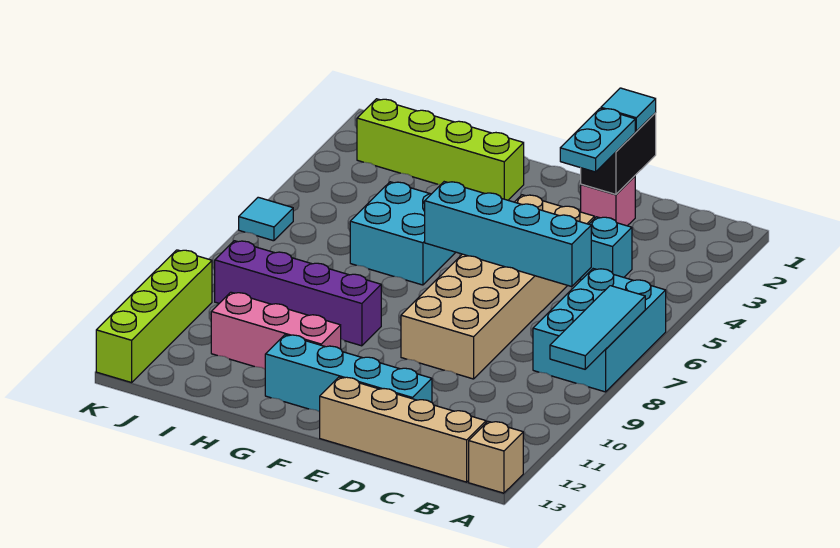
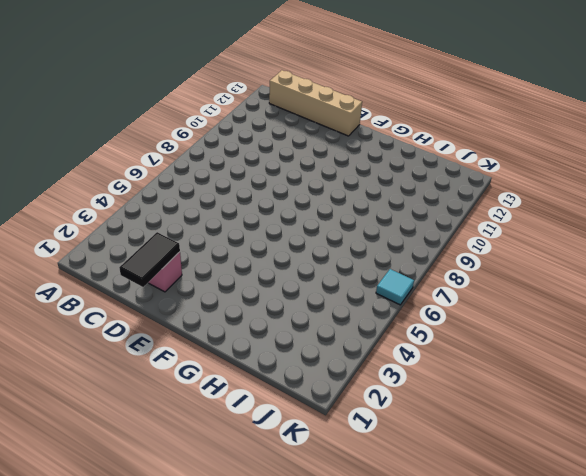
black 1x2 tile [119,232,180,287] -> black 1x2 brick [581,113,656,194]
none -> cyan 2x3 brick [533,269,666,392]
none -> tan 1x1 brick [469,421,523,493]
none -> cyan 1x1 brick [580,217,632,280]

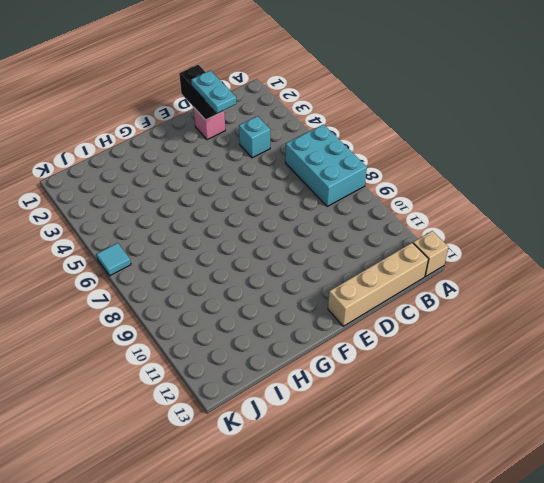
none -> tan 2x6 brick [401,195,595,379]
none -> cyan 1x4 brick [265,335,432,412]
none -> lime 1x4 brick [357,99,524,200]

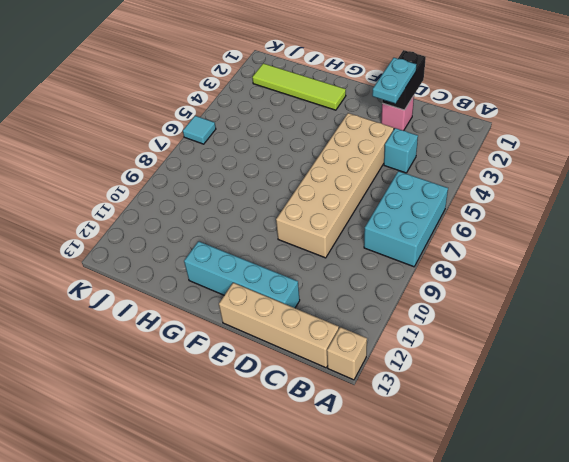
lime 1x4 tile [252,63,346,110] -> lime 1x4 brick [357,99,524,200]
none -> cyan 2x2 brick [350,182,456,285]
none -> purple 1x4 brick [215,241,381,346]
none -> pink 1x3 brick [211,292,341,369]

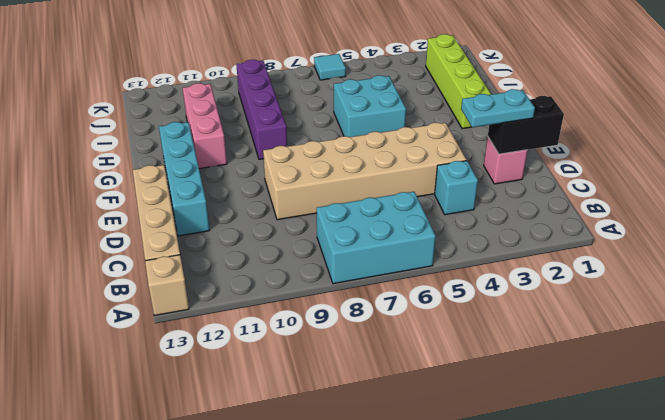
none -> lime 1x4 brick [96,250,212,383]
none -> cyan 1x3 tile [550,286,645,369]
none -> cyan 1x4 brick [425,182,591,287]

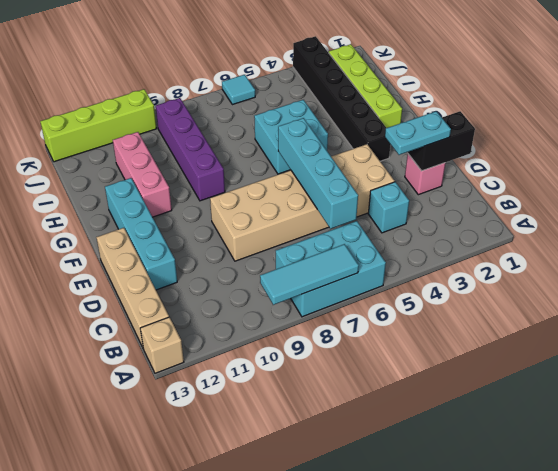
black 1x6 brick [293,36,391,161] -> none
none -> cyan 1x1 tile [601,88,656,131]

